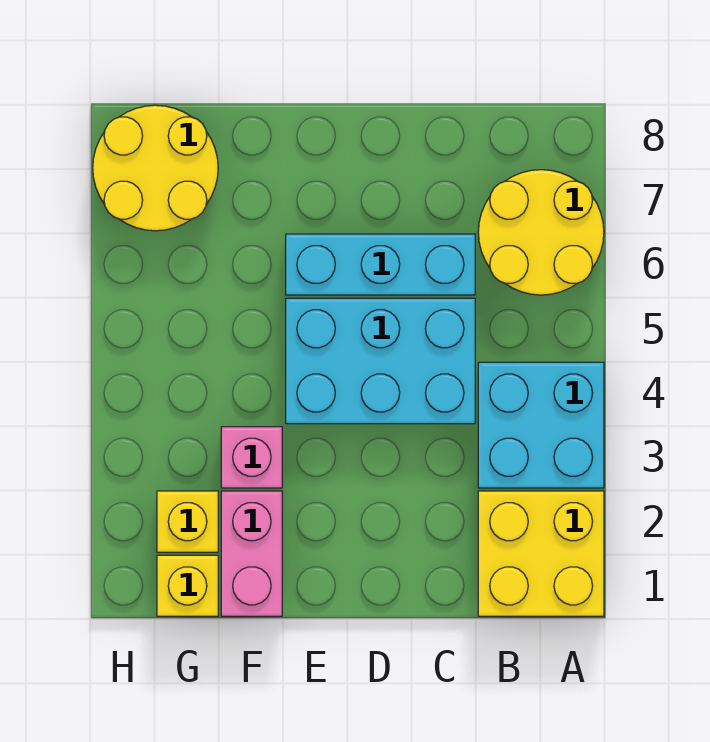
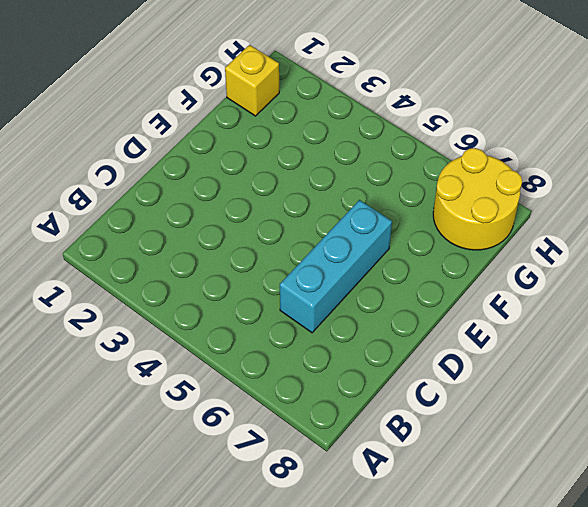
none -> yellow 2x2 brick [478,491,604,616]
none -> cyan 2x2 brick [478,362,604,488]

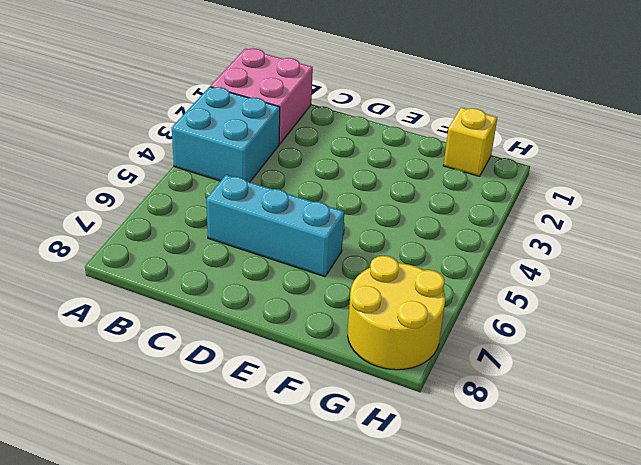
pink 2x2 brick [211,48,313,144] -> yellow 2x2 brick [478,491,604,616]
none -> yellow 2x2 round brick [478,170,604,295]
none -> cyan 2x3 brick [286,298,475,424]

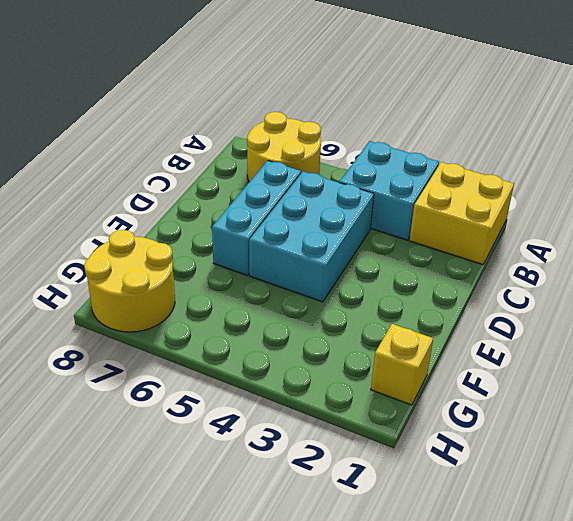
none -> pink 1x2 brick [221,491,282,616]
none -> pink 1x1 brick [221,427,282,488]

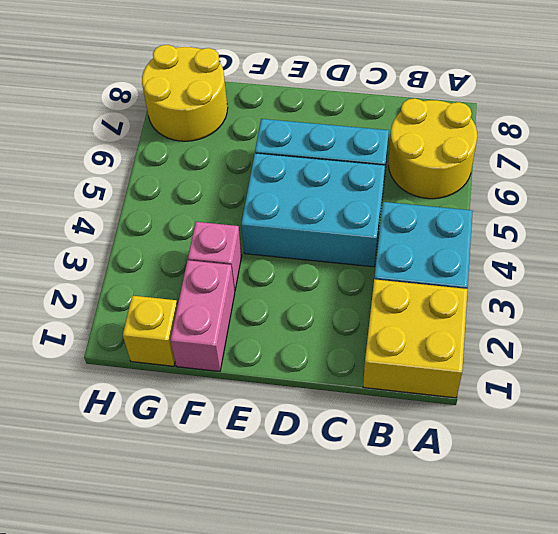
none -> yellow 1x1 brick [157,491,218,552]

